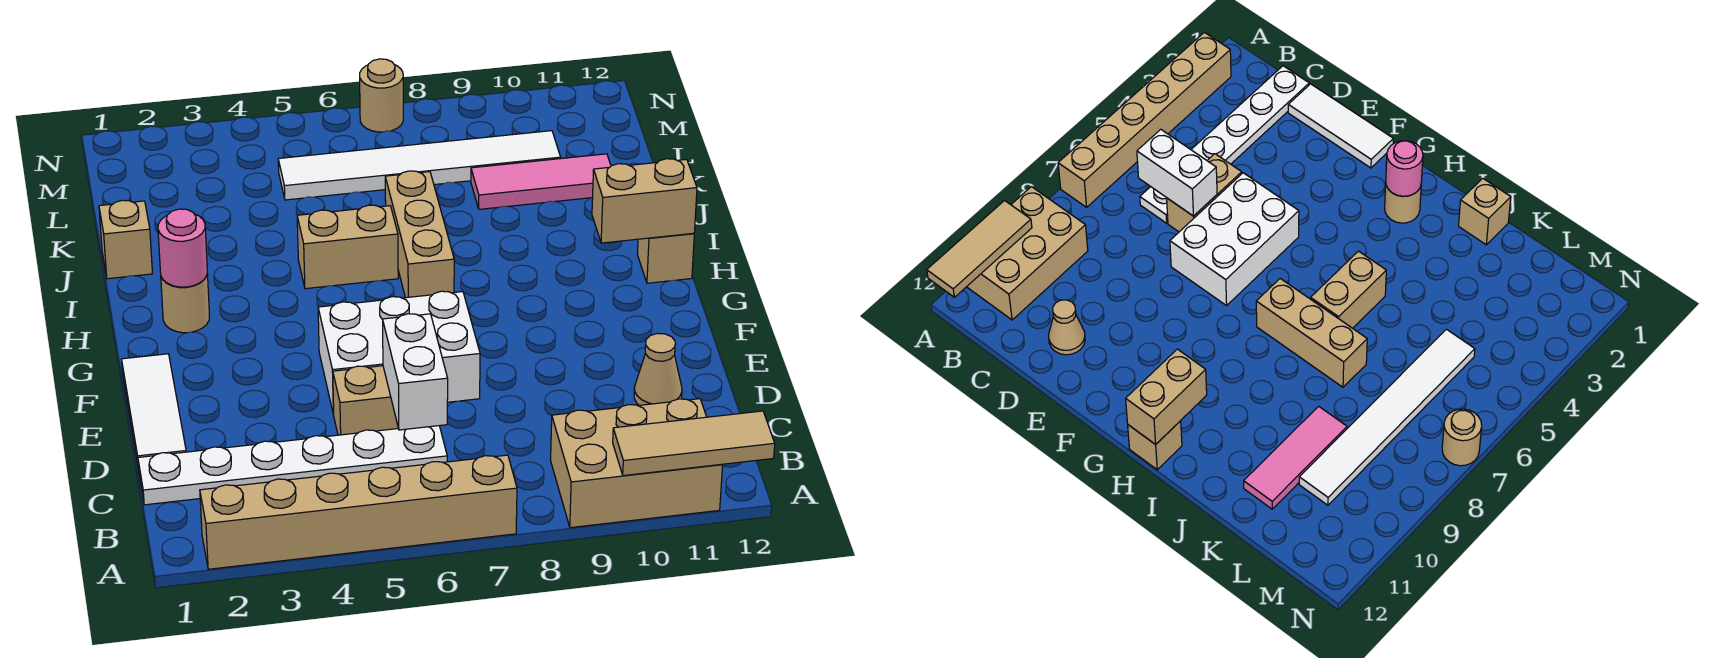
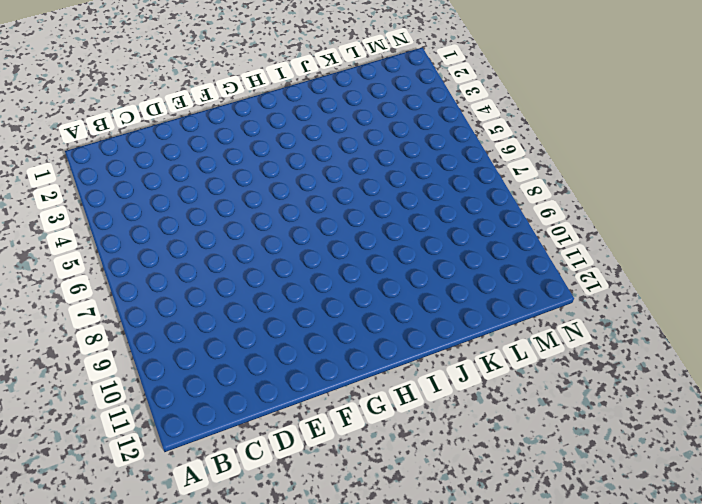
none -> tan 1x6 brick [200,455,517,569]
none -> tan 2x3 brick [551,399,723,528]
none -> white 1x6 plate [138,426,447,505]

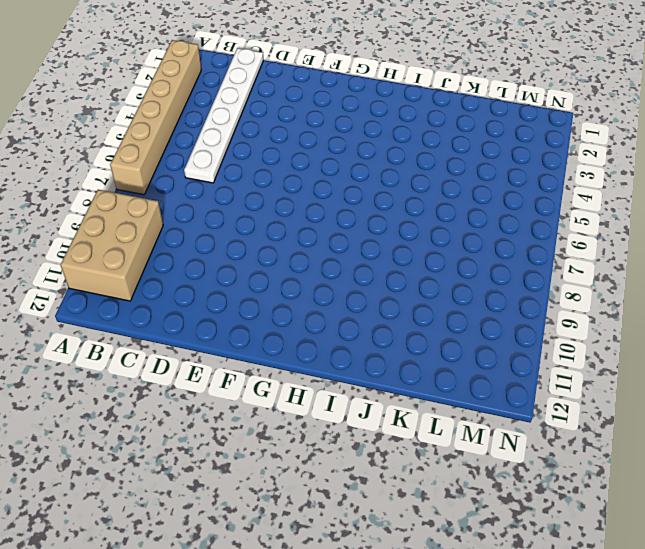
none -> white 1x3 tile [122,354,186,470]
none -> tan 1x2 brick [333,366,398,435]
none -> tan 1x1 cone [634,333,682,405]

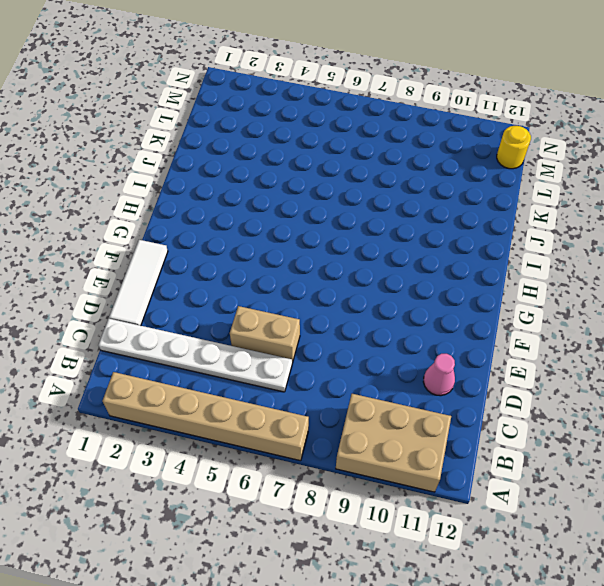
pink 1x1 cone [423,354,455,396] -> tan 1x1 cone [634,333,682,405]
yellow 1x1 round brick [497,126,531,169] -> none
none -> white 2x3 brick [318,291,480,415]
none -> tan 1x1 round brick [161,274,209,333]
none -> tan 1x3 brick [385,171,454,298]

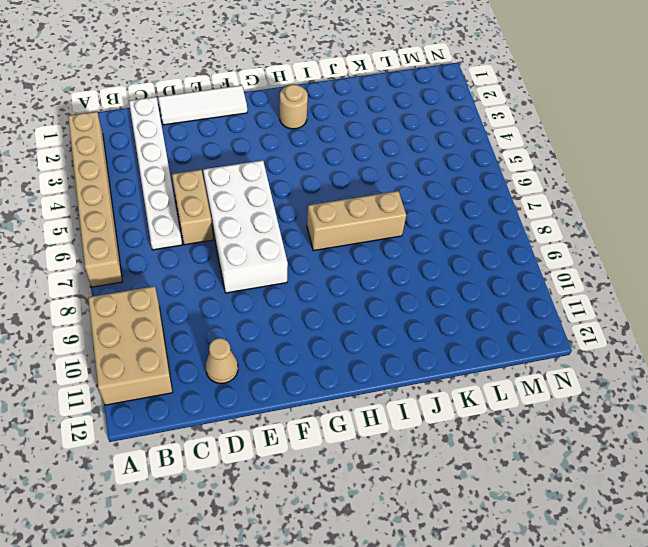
white 2x4 brick [203,160,288,293] -> white 2x3 brick [318,291,480,415]
none -> tan 1x1 brick [637,233,694,283]
none -> tan 1x2 brick [297,205,398,289]
none -> tan 1x1 brick [99,200,152,279]

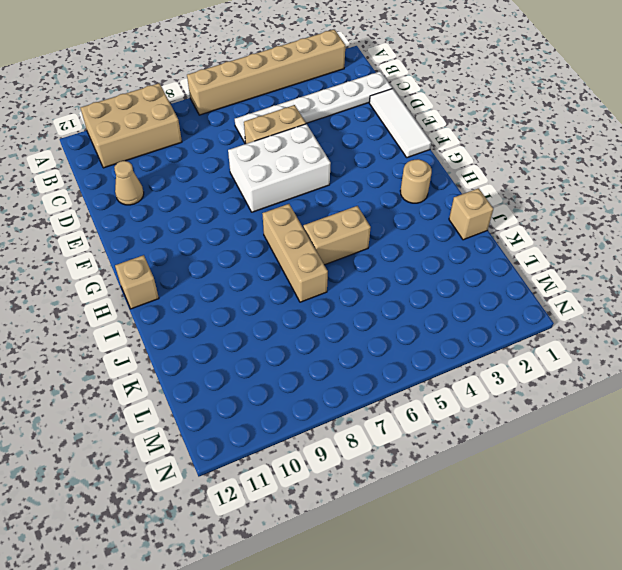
none -> pink 1x3 tile [471,154,611,209]
none -> white 1x6 tile [278,131,561,200]
none -> tan 1x1 round brick [360,59,403,132]

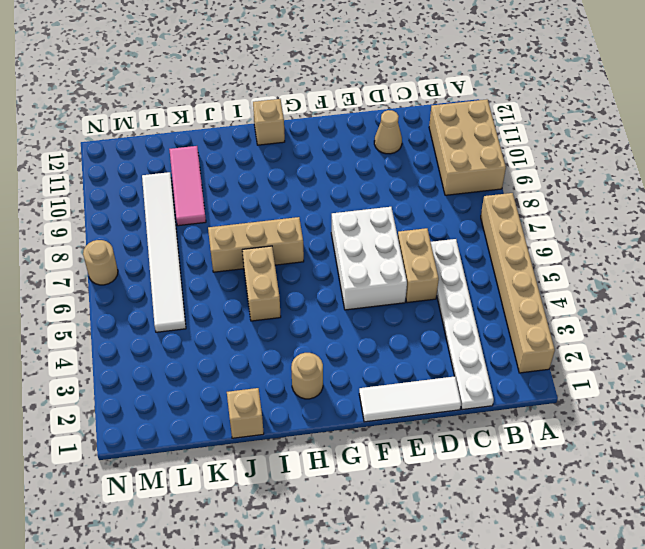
none -> tan 1x3 tile [613,411,775,476]
none -> white 1x2 brick [383,314,448,430]
none -> pink 1x1 round brick [158,209,207,287]

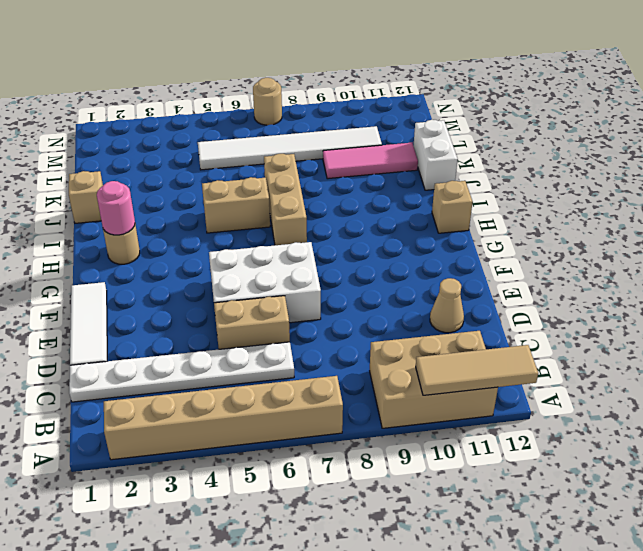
white 1x2 brick [413,120,458,190] -> white 1x2 brick moved to [383,314,448,430]
none -> tan 1x2 brick [592,159,697,243]

